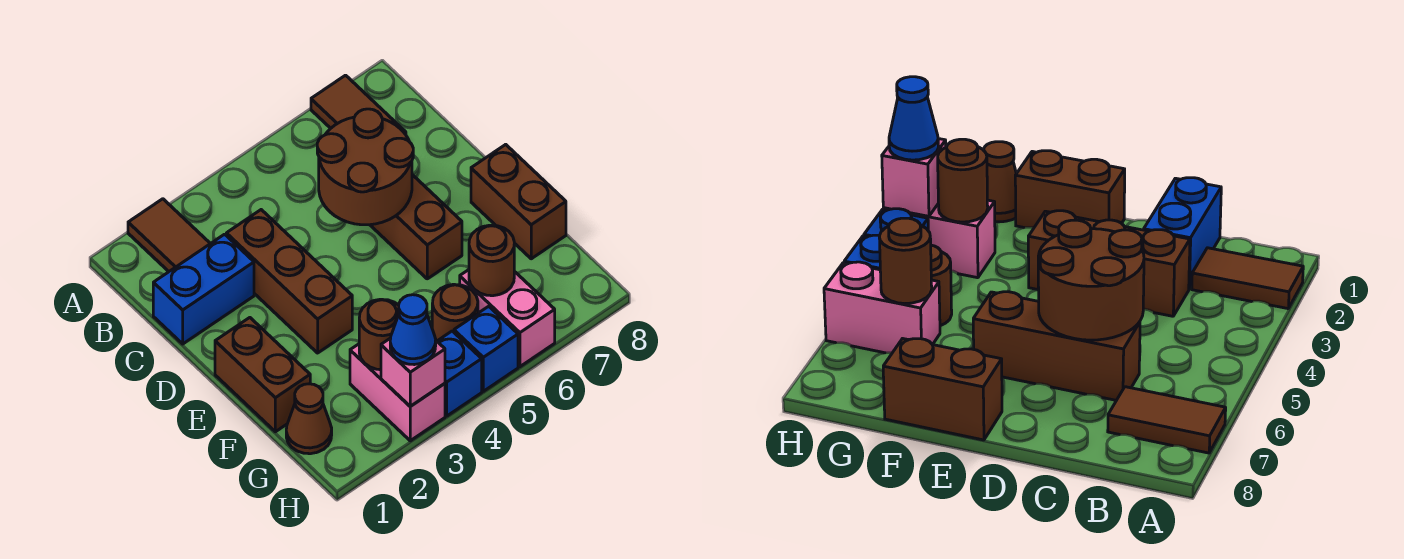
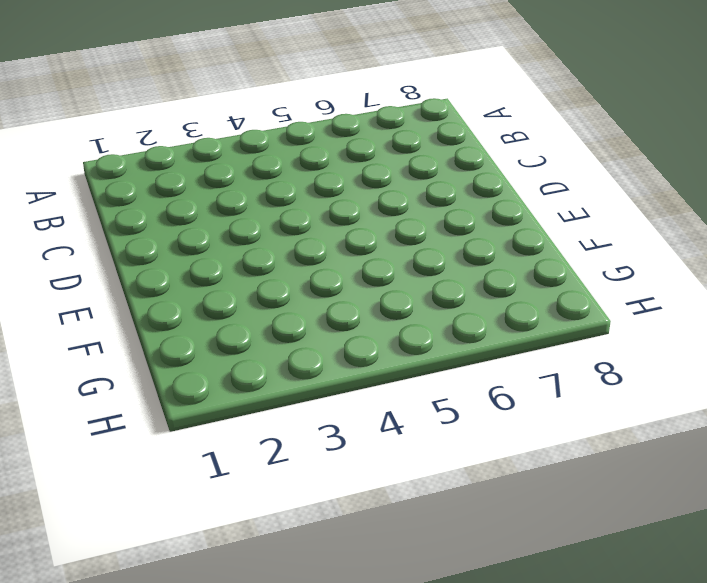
none -> brown 1x2 tile [128,199,210,271]
none -> brown 1x2 tile [311,75,406,134]
none -> blue 1x2 brick [153,234,254,344]

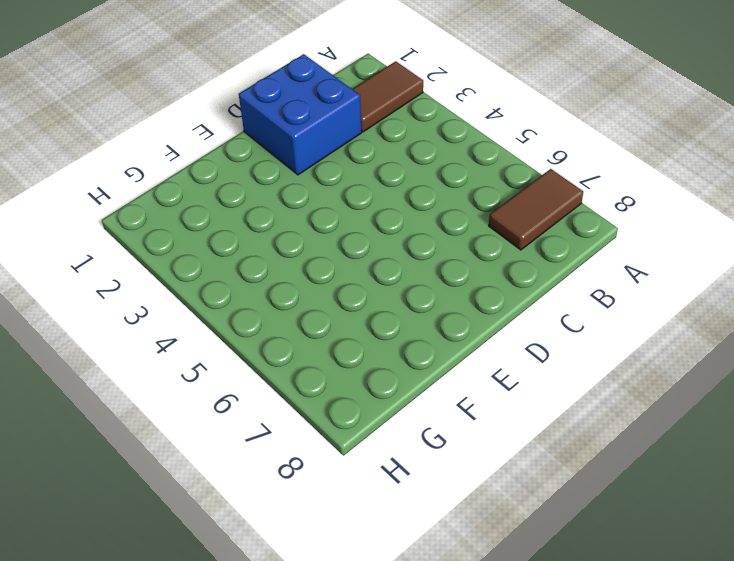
blue 2x2 brick [239,54,362,175] -> blue 1x2 brick [153,234,254,344]
none -> brown 1x3 brick [226,210,352,353]
none -> brown 1x3 brick [370,175,462,279]
none -> brown 1x2 brick [215,318,310,432]

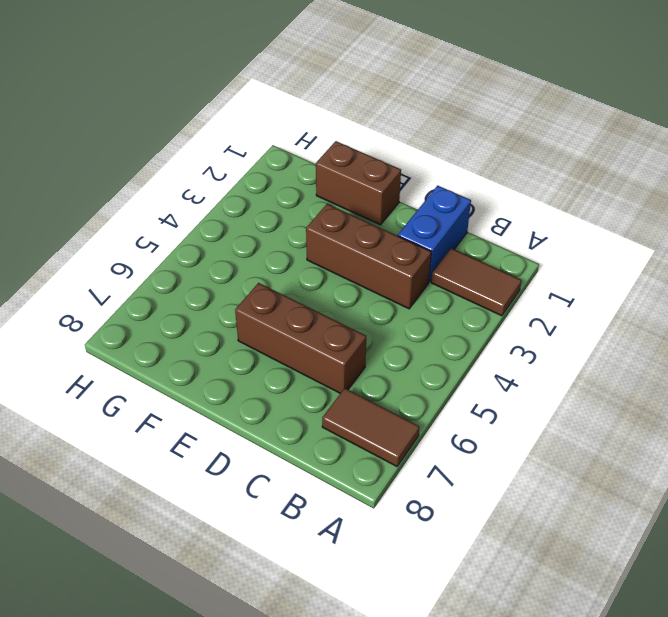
none -> brown 1x2 brick [471,144,566,259]
none -> brown 1x1 cone [286,384,332,454]
none -> pink 1x2 brick [350,344,445,441]

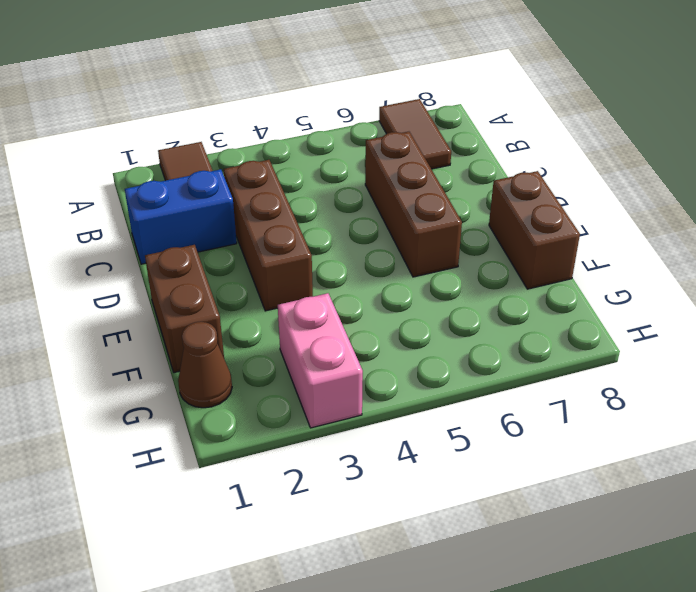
none -> brown 1x1 round brick [432,284,478,341]
none -> pink 1x2 brick [460,270,555,367]
none -> blue 1x1 brick [437,331,482,416]

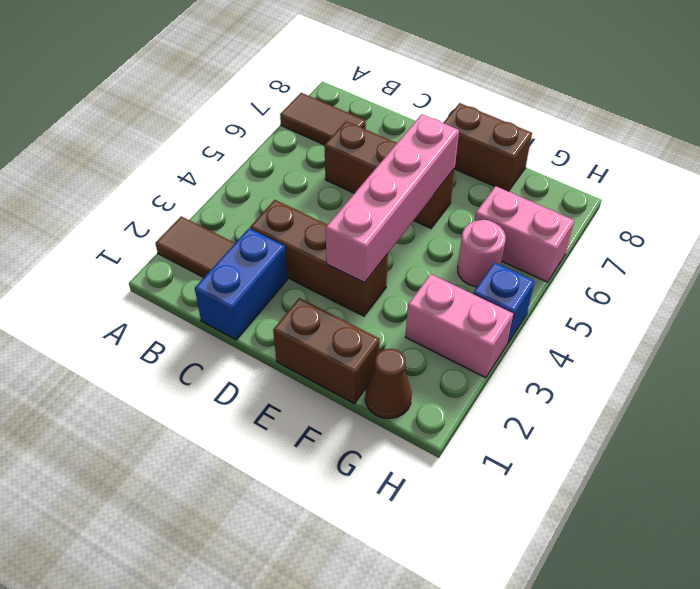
pink 1x4 brick [326,114,459,283] -> none
pink 1x1 round brick [458,220,506,287] -> brown 1x1 round brick [432,284,478,341]
none -> blue 1x1 brick [454,306,518,391]
none -> brown 2x2 round brick [317,109,413,225]
none -> brown 1x1 round brick [359,299,399,370]

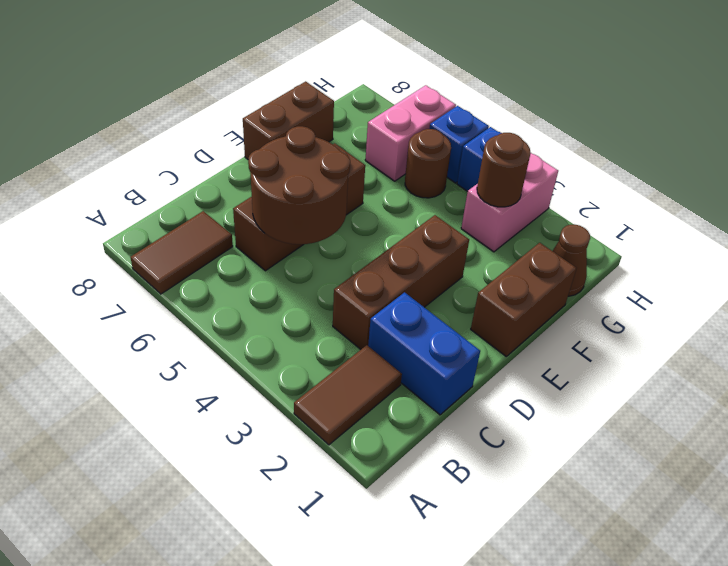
none -> brown 1x1 round brick [469,225,514,296]
none -> pink 1x1 brick [381,338,445,406]
none -> blue 1x1 cone [390,295,436,365]

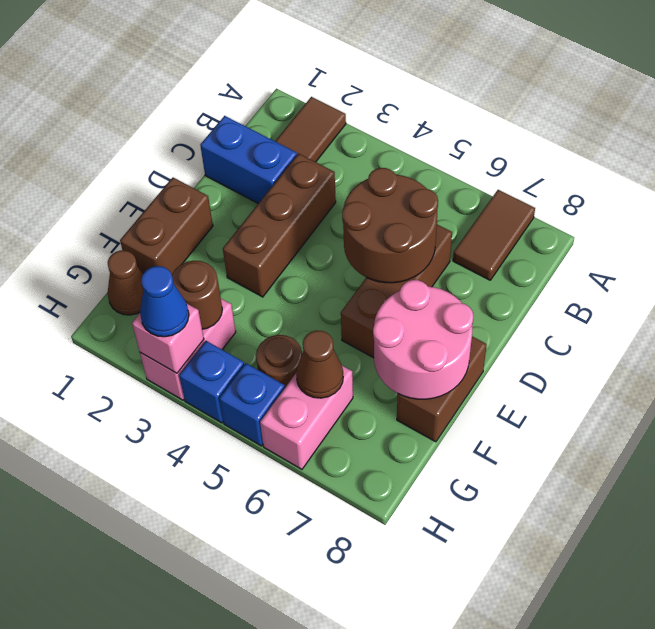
pink 2x2 round brick [373,280,473,399] -> none
brown 1x1 cone [296,330,343,398] -> brown 1x1 round brick [469,225,514,296]

